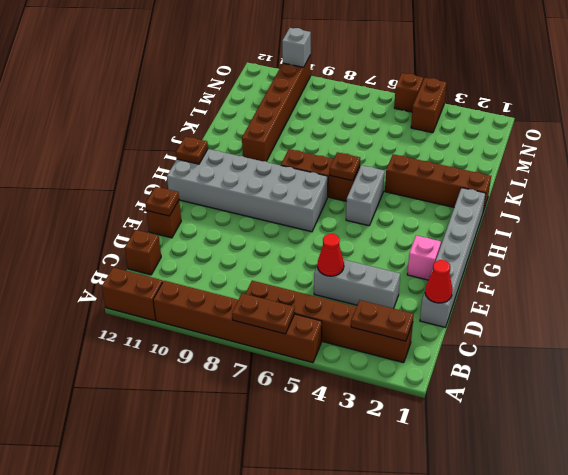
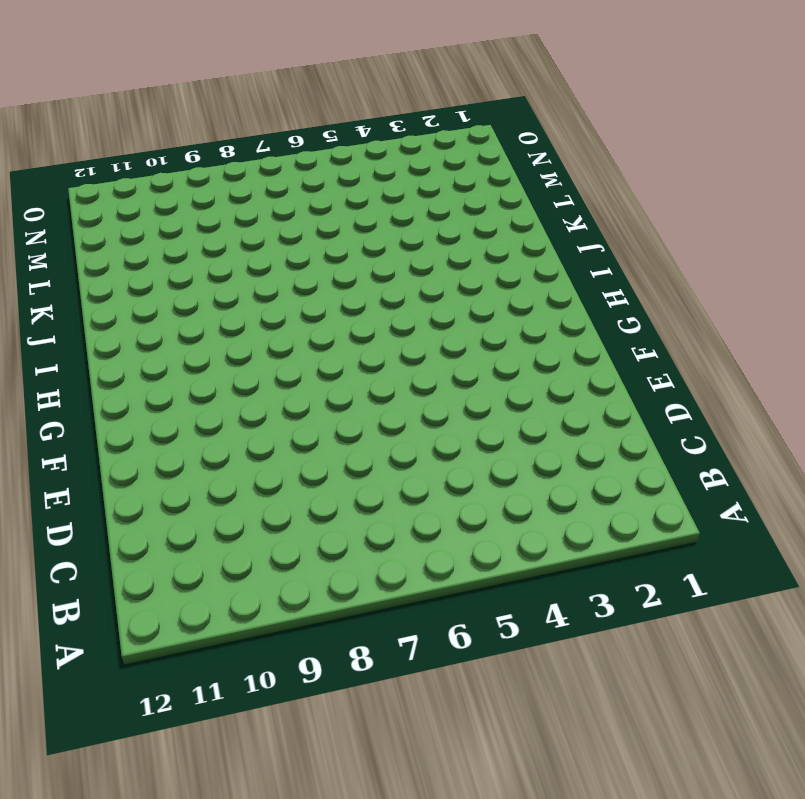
none -> brown 1x6 brick [153,281,322,363]
none -> brown 1x2 brick [102,268,163,321]
none -> brown 1x6 brick [246,281,413,363]

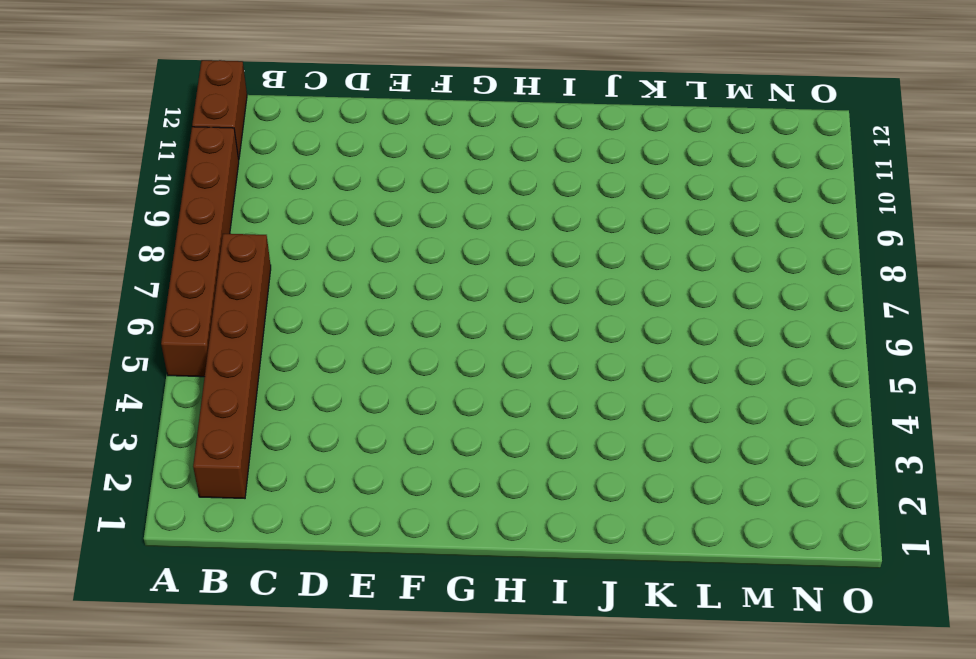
none -> brown 1x1 brick [125,230,161,275]
none -> grey 1x6 brick [420,188,486,327]
none -> grey 1x3 brick [314,260,400,308]

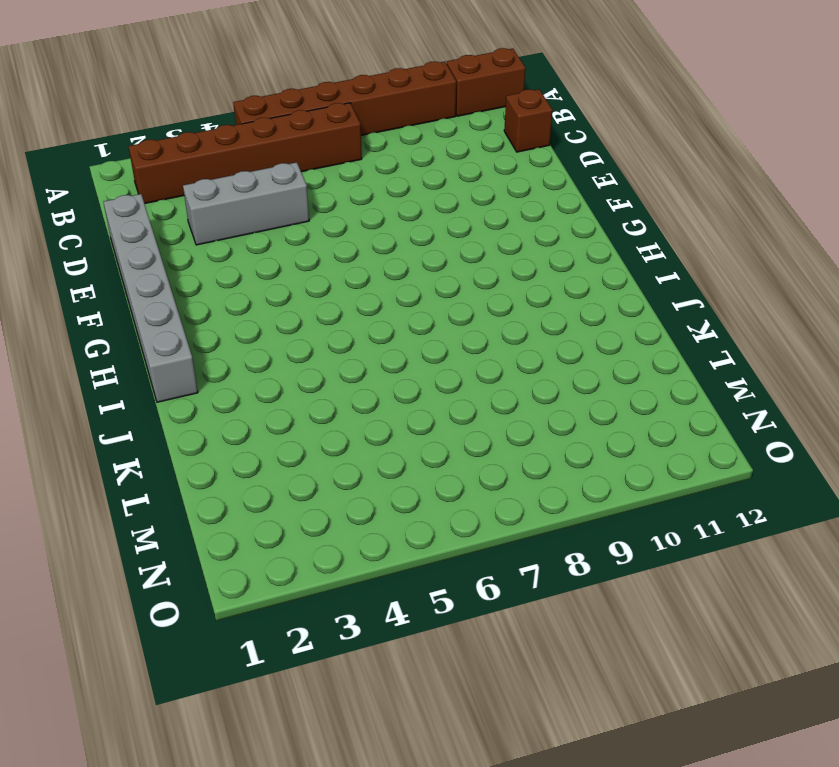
none -> brown 1x1 brick [146,200,181,238]
none -> pink 1x1 brick [407,236,441,280]
none -> grey 2x6 brick [167,149,328,232]

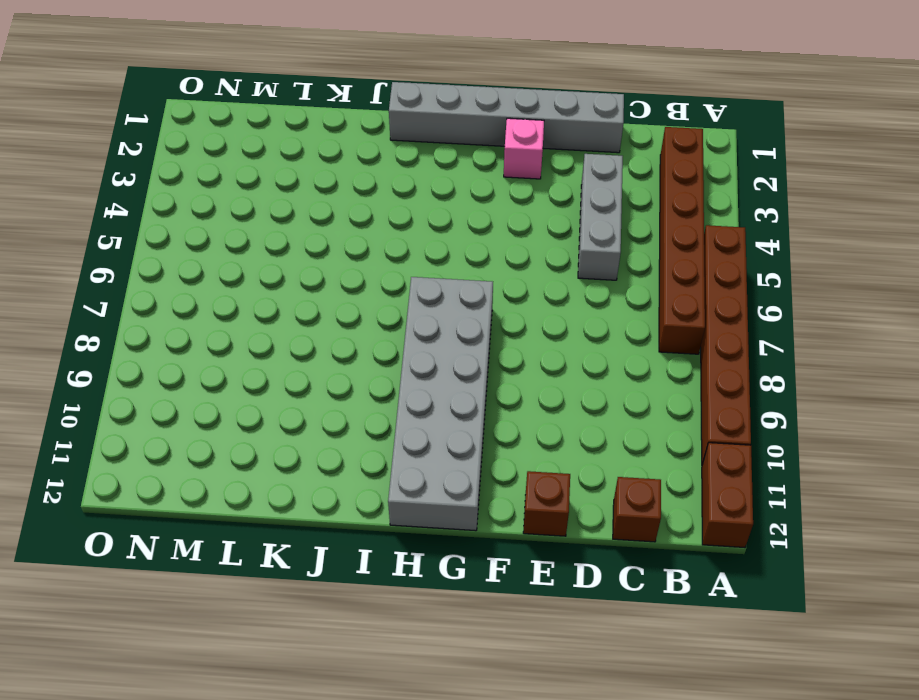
none -> grey 1x2 brick [346,165,385,226]
none -> brown 1x3 brick [281,149,360,201]
none -> brown 1x4 brick [385,154,491,212]

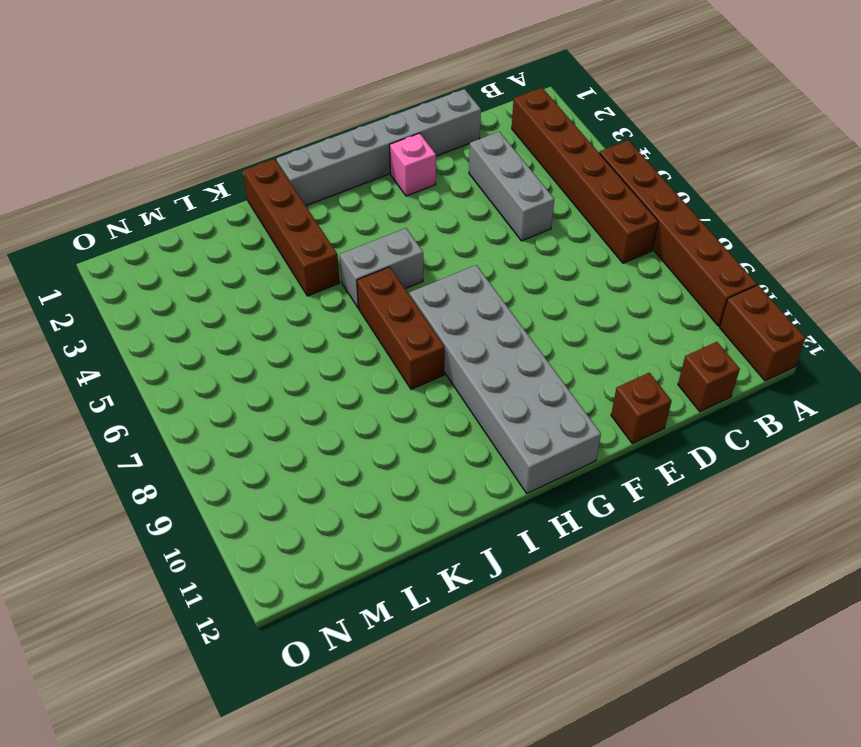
none -> brown 1x6 brick [242,55,311,161]
none -> brown 1x2 brick [411,78,447,133]
none -> brown 1x1 brick [394,73,423,112]

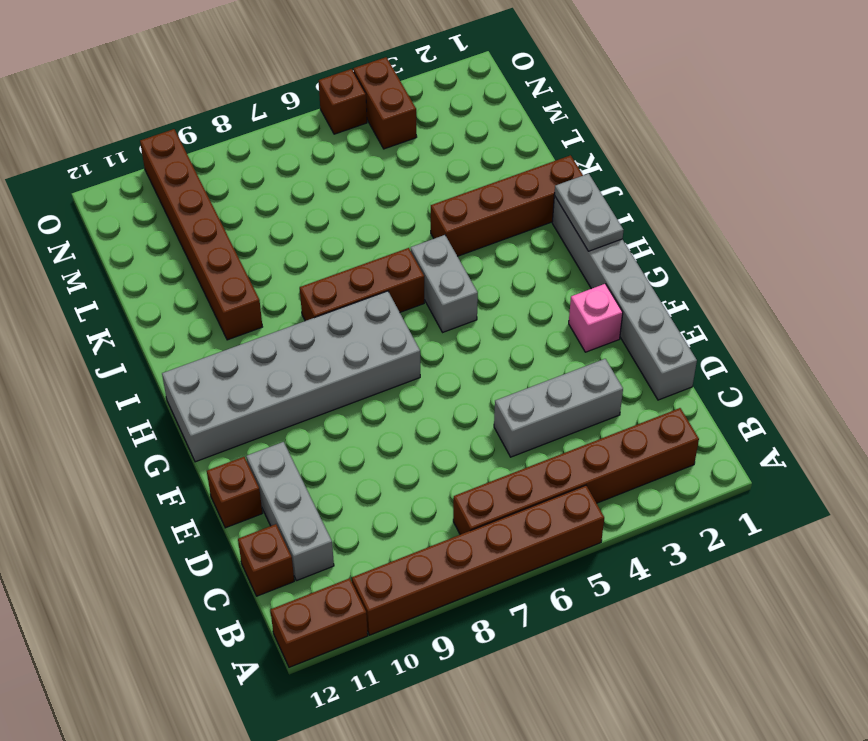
grey 1x3 brick [246,442,334,581] -> none
grey 1x2 plate [554,174,623,251] -> none
none -> brown 1x2 plate [232,293,295,334]
none -> brown 1x2 plate [351,300,414,341]
none -> red 1x1 cone [425,260,453,303]

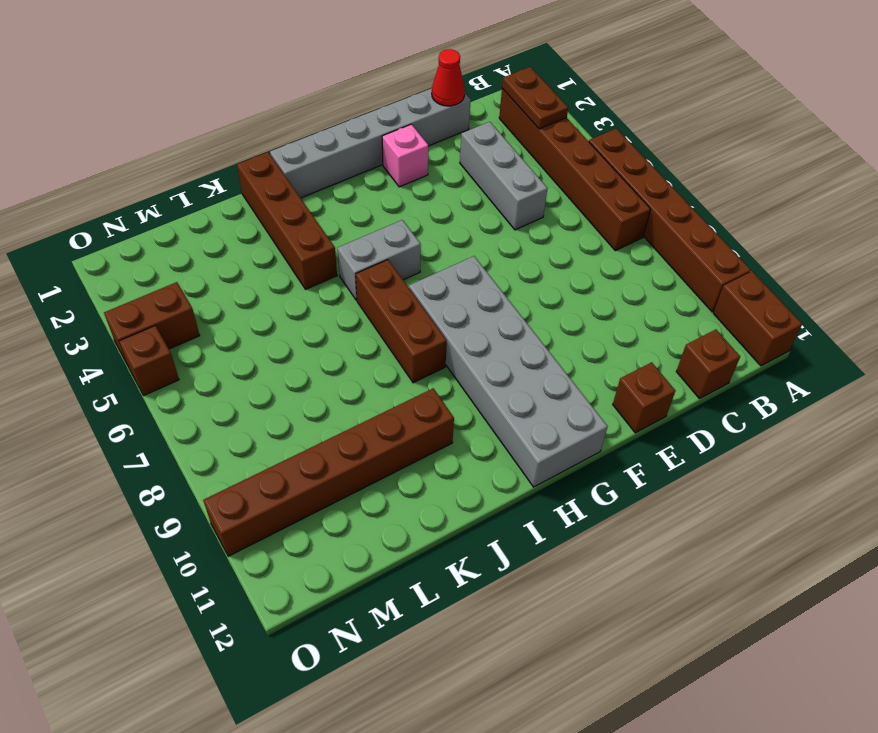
none -> brown 1x2 plate [232,293,295,334]
none -> red 1x1 cone [318,234,344,276]
none -> brown 1x1 plate [145,187,179,216]

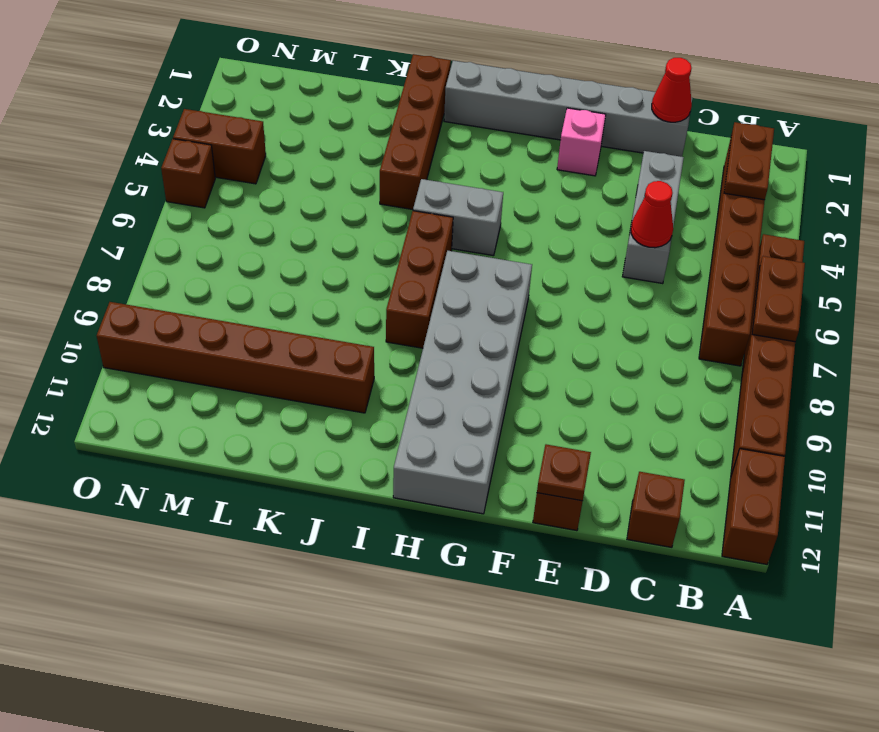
none -> brown 1x1 plate [176,137,208,164]
none -> brown 1x1 plate [330,152,360,181]
none -> grey 1x1 brick [282,28,311,67]

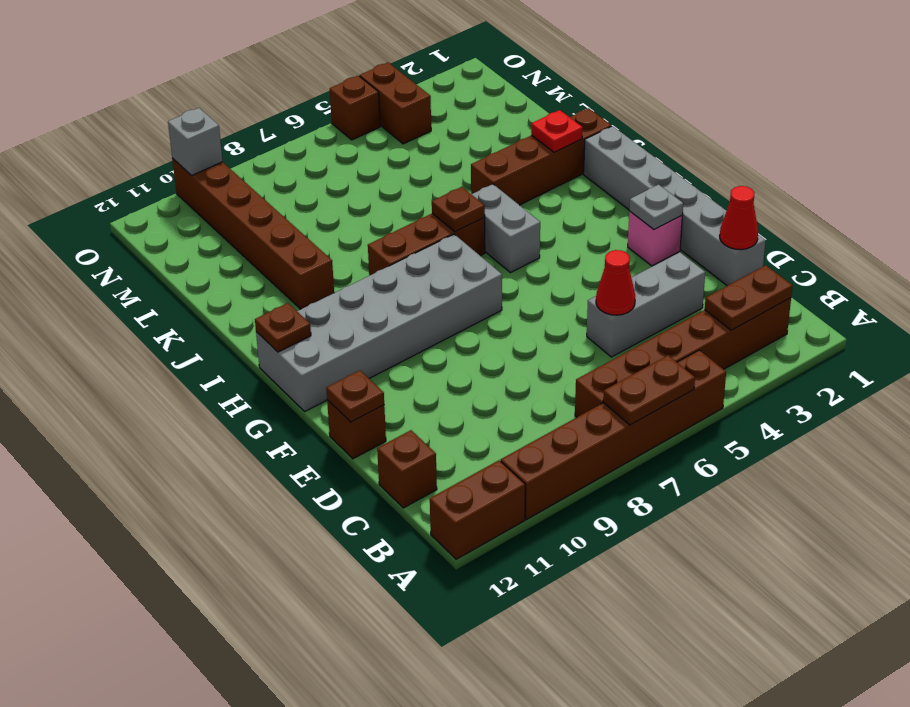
grey 1x1 plate [629,184,683,230] -> none
red 1x1 plate [531,110,583,152] -> none

